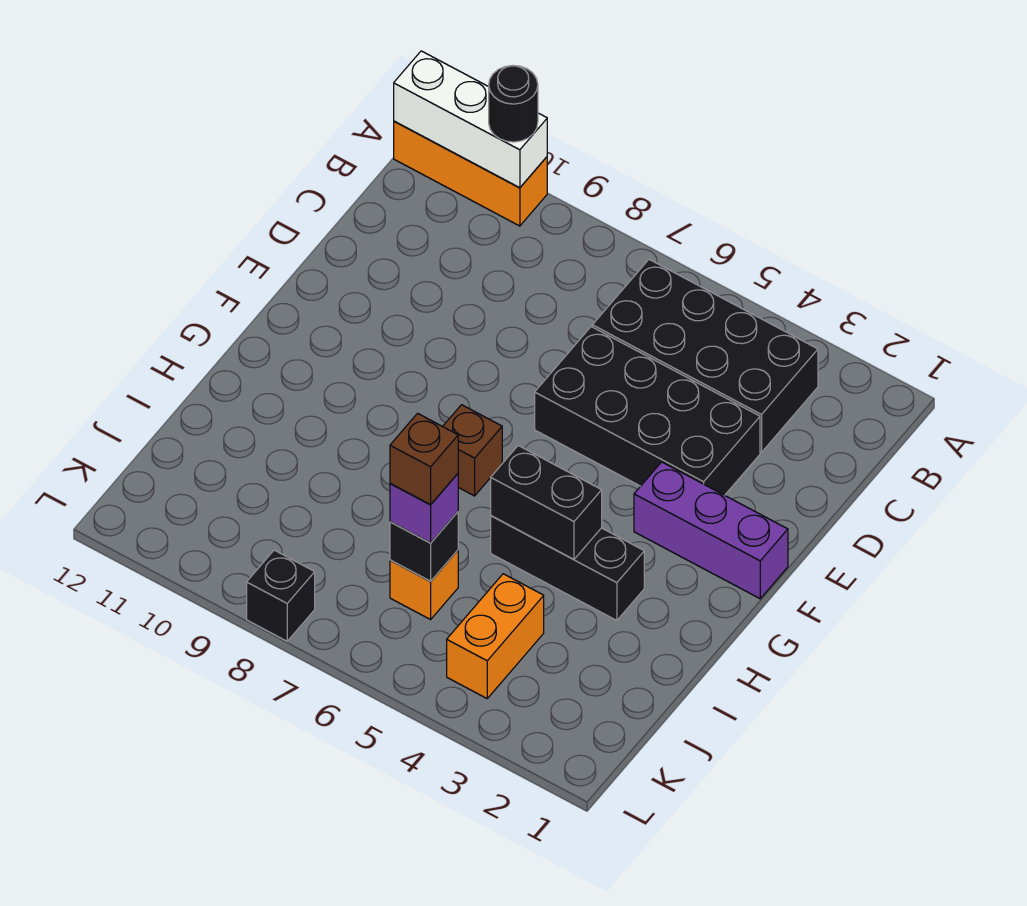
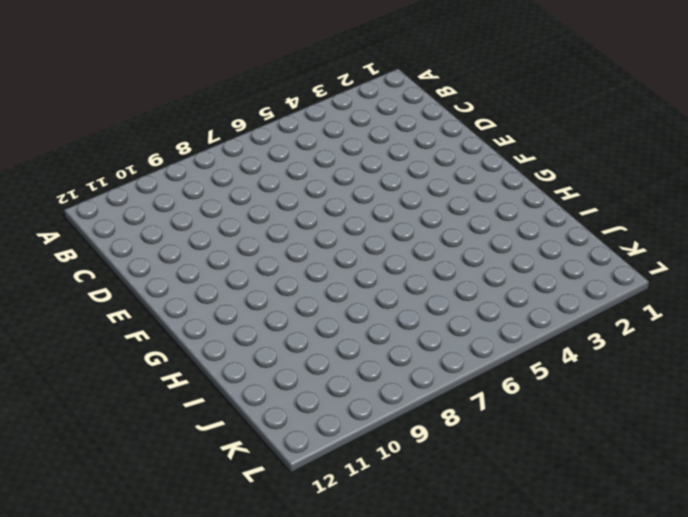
none -> orange 1x3 brick [394,121,547,226]
none -> black 2x4 brick [592,259,818,452]
none -> black 2x4 brick [535,327,760,495]

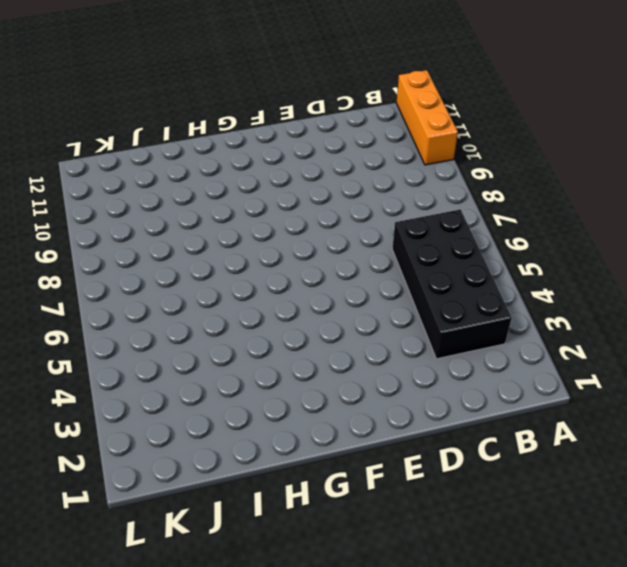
none -> black 2x4 brick [535,327,760,495]
none -> purple 1x3 brick [634,462,788,599]
none -> brown 1x1 brick [443,405,502,496]

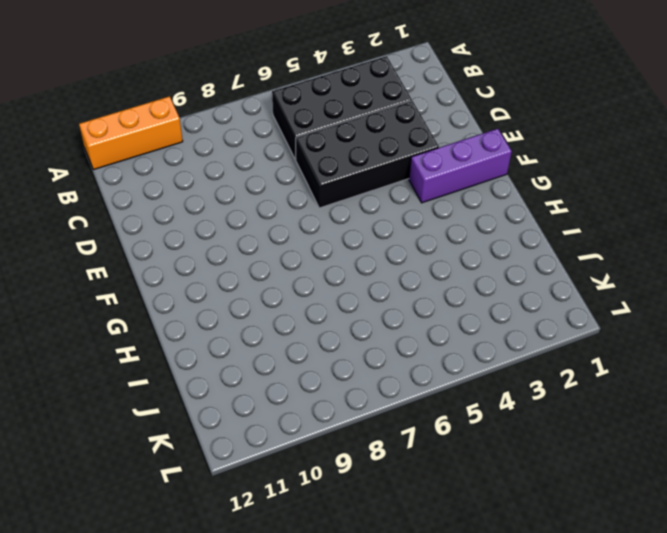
none -> brown 1x1 brick [443,405,502,496]
none -> black 1x3 brick [491,516,644,621]
none -> orange 1x2 brick [447,574,544,698]

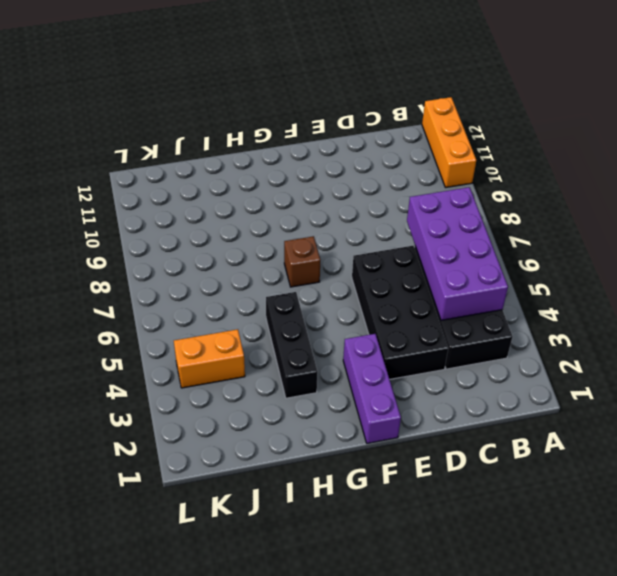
purple 2x4 brick [407,187,508,320] -> none
none -> orange 1x1 brick [390,550,458,619]
none -> black 1x1 brick [247,550,315,641]
none -> white 1x3 brick [394,51,547,188]

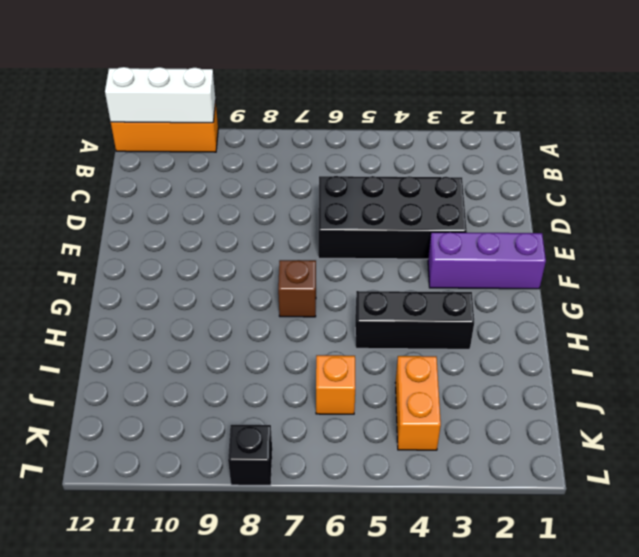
none -> black 2x4 brick [592,259,818,452]
none -> black 1x2 brick [491,446,602,560]
none -> black 1x1 brick [390,512,458,581]

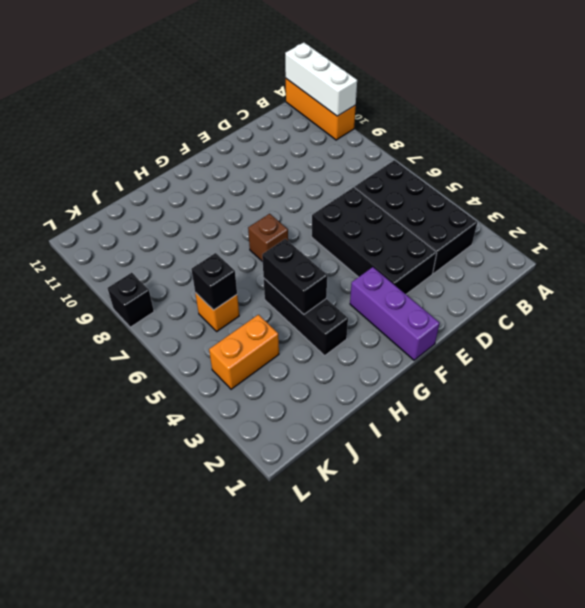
none -> black 1x1 round brick [489,66,538,142]
none -> purple 1x1 brick [390,474,458,543]
none -> brown 1x1 brick [390,413,458,505]

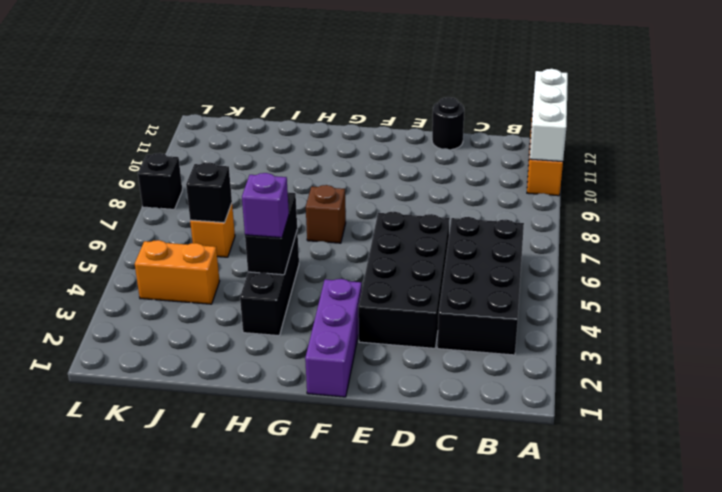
black 1x1 round brick [432,97,464,150] -> black 1x1 round brick moved to [489,66,538,142]
purple 1x1 brick [242,173,289,238] -> purple 1x1 brick moved to [390,474,458,543]
none -> brown 1x1 brick [390,413,458,505]

